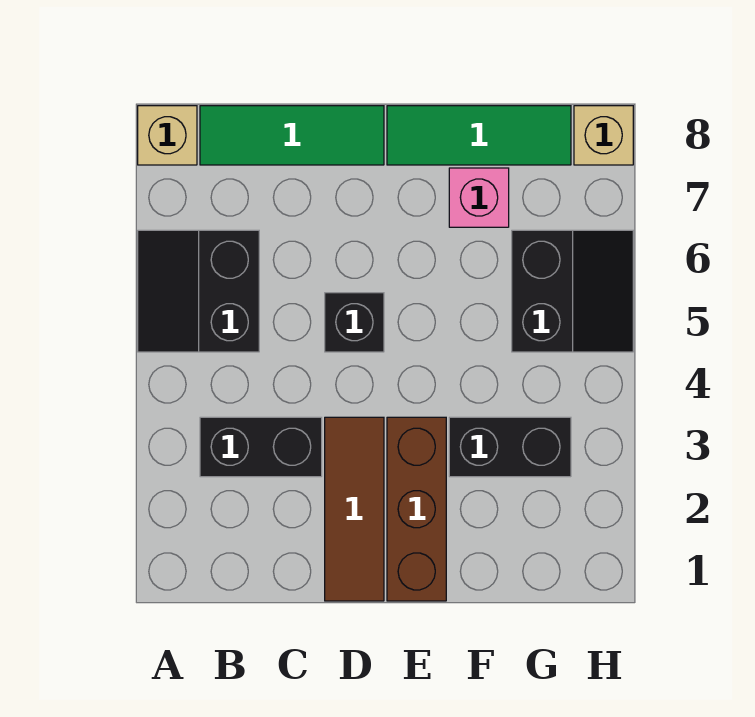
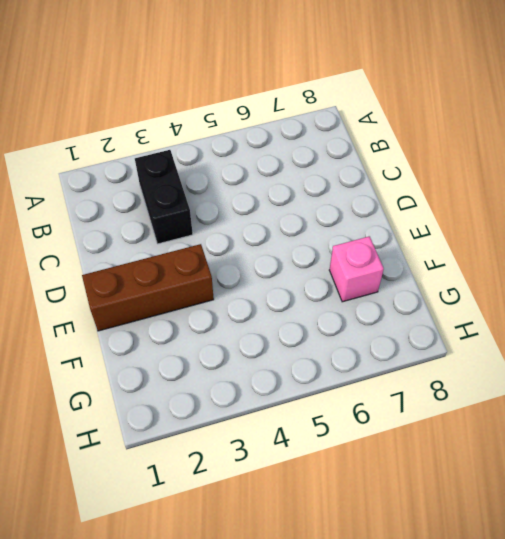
none -> black 2x2 slope [138,230,259,352]
none -> tan 1x1 brick [138,106,197,165]
none -> green 1x3 tile [200,106,384,165]

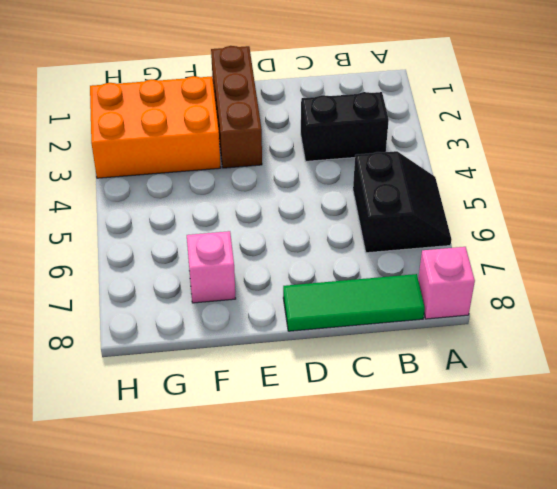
pink 1x1 brick [418,247,475,319] -> tan 1x1 brick [138,106,197,165]
orange 2x3 brick [90,76,221,178] -> black 1x2 brick [449,417,571,477]
none -> brown 1x3 tile [325,417,384,601]
none -> black 1x1 brick [325,293,384,352]
none -> green 1x3 tile [387,106,571,165]

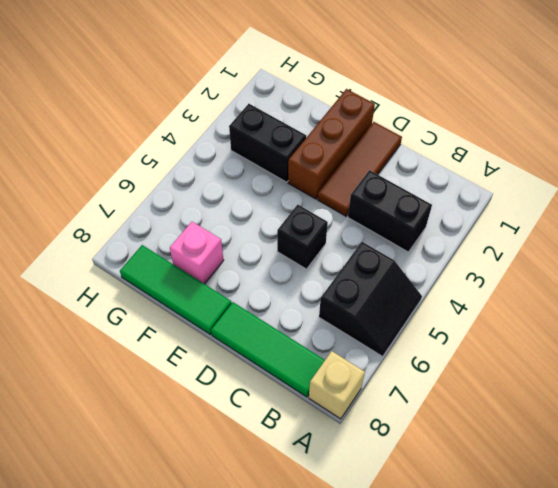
none -> black 2x2 slope [512,230,633,352]
none -> tan 1x1 brick [574,106,633,165]

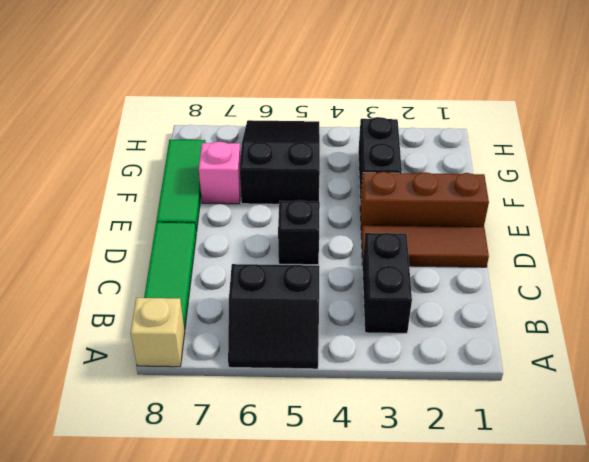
black 2x3 slope [240,120,320,204] -> black 2x2 slope [512,230,633,352]
none -> tan 1x1 brick [574,106,633,165]

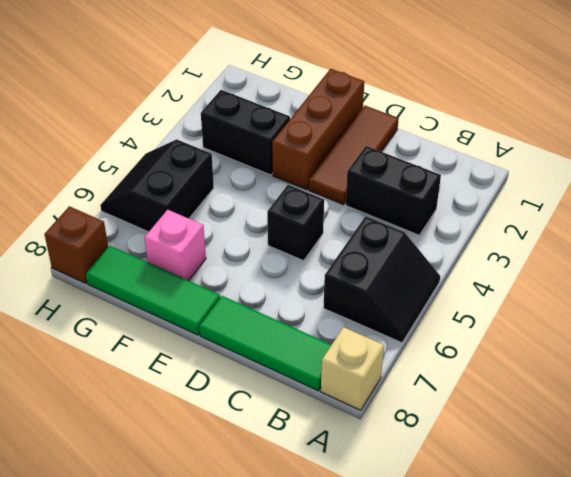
brown 1x1 brick [44,206,108,283] -> tan 1x1 brick [574,106,633,165]

